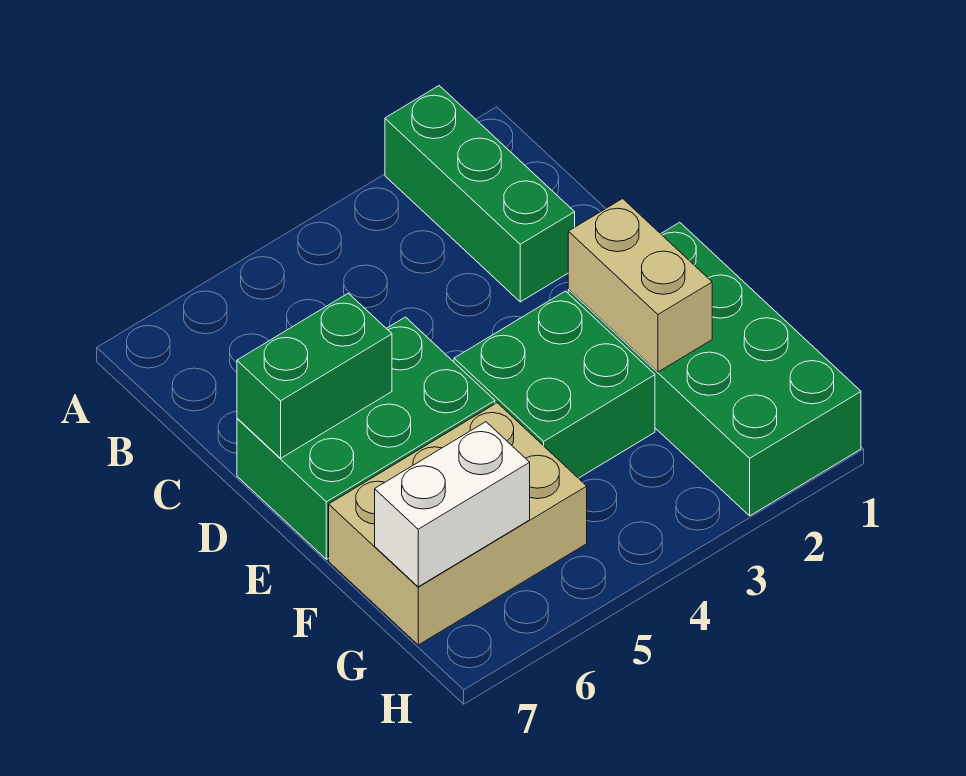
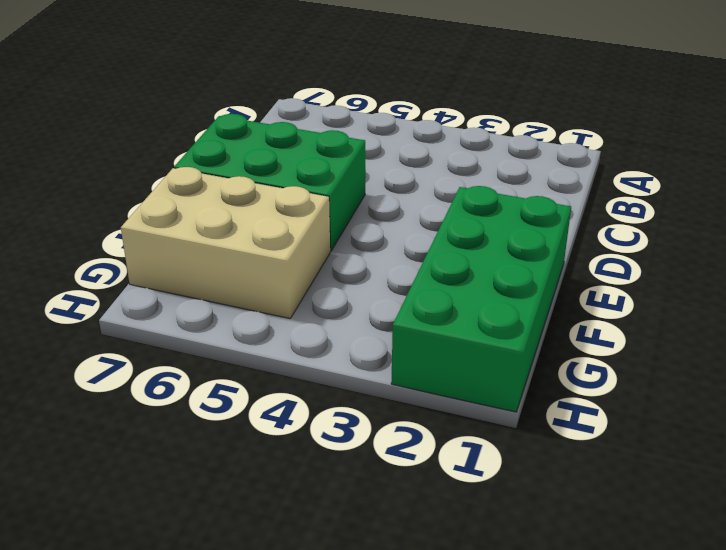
none -> green 1x3 brick [385,86,575,302]
none -> green 2x2 brick [454,291,655,478]

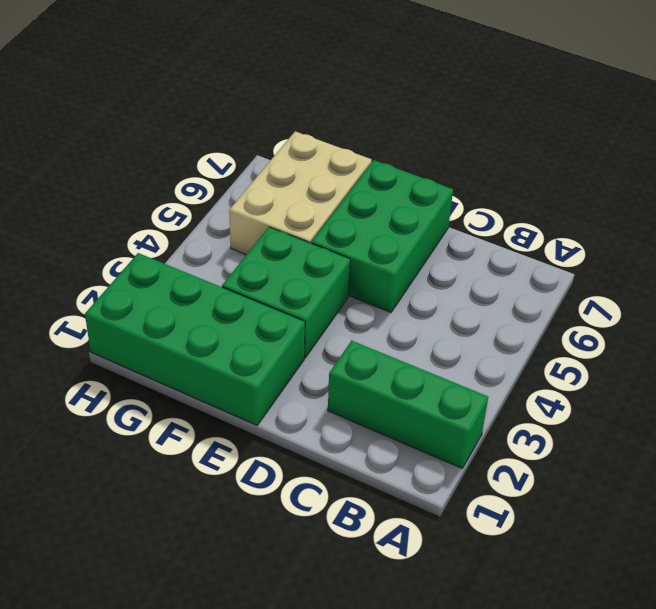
none -> green 1x2 brick [237,293,392,458]
none -> tan 1x2 brick [568,199,712,372]

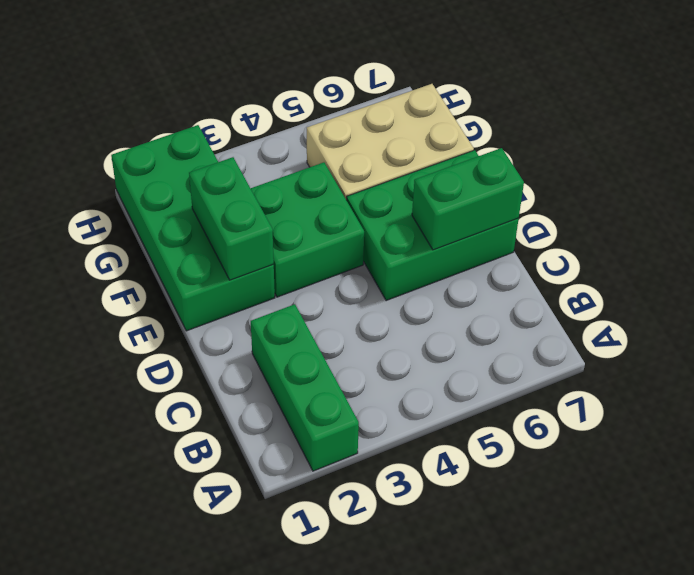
green 1x2 brick [189,157,274,280] -> tan 1x2 brick [568,199,712,372]
none -> white 1x2 brick [375,422,530,587]

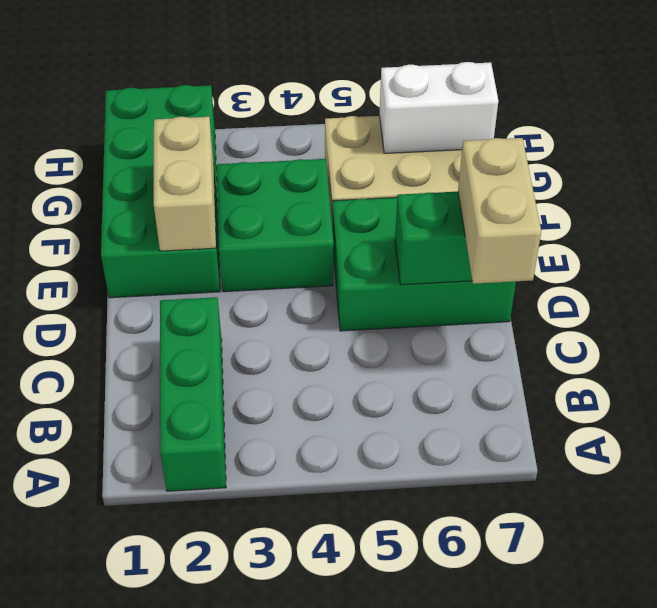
tan 1x2 brick [458,138,541,284] -> none

